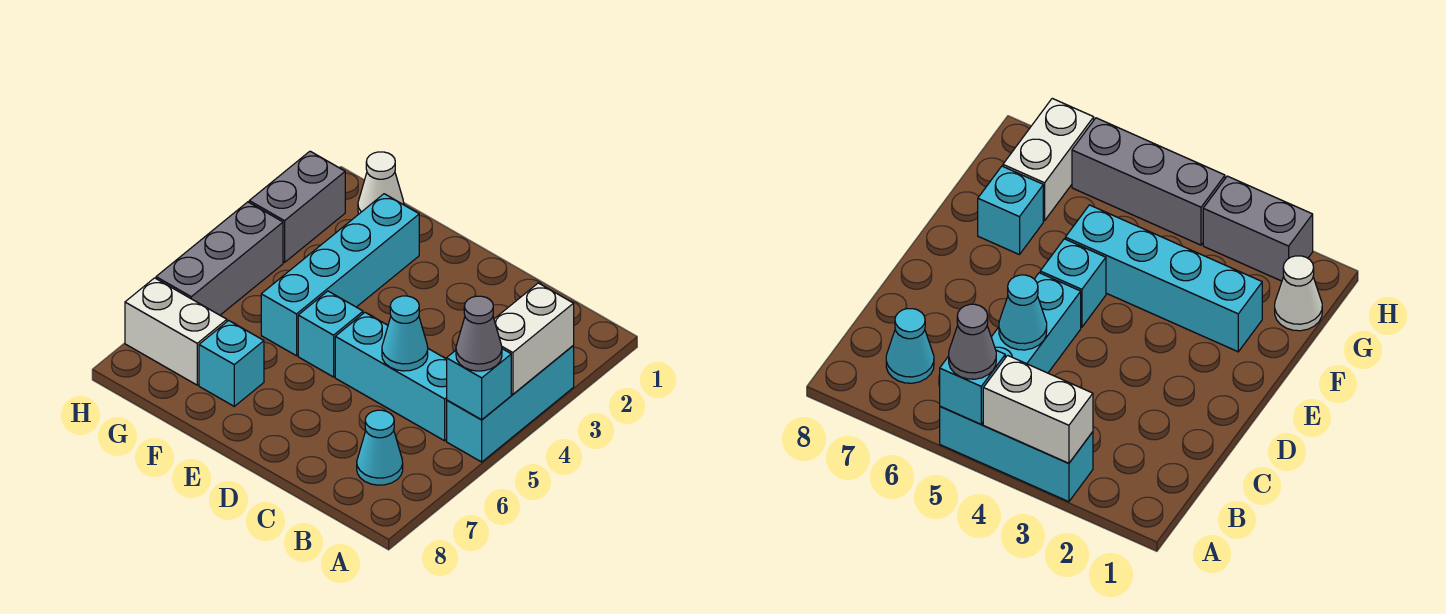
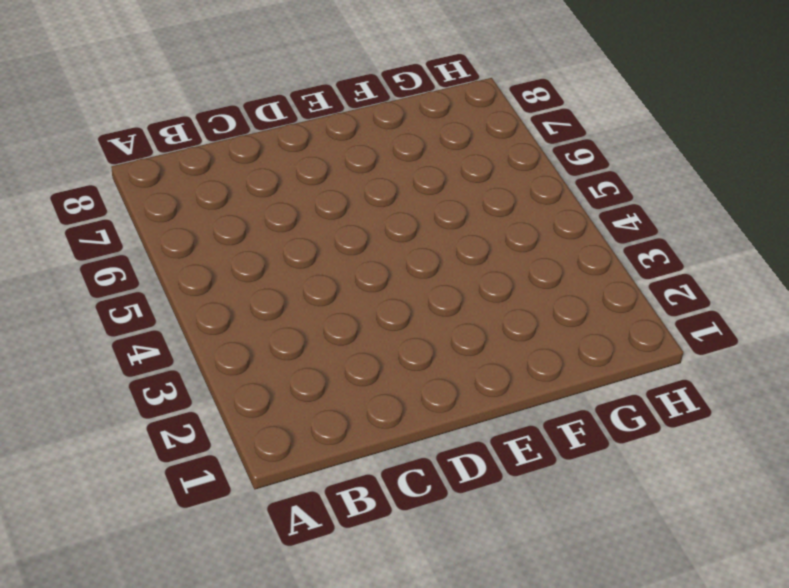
none -> cyan 1x3 brick [447,346,574,462]
none -> cyan 1x3 brick [335,313,447,441]
none -> cyan 1x1 cone [357,410,403,485]

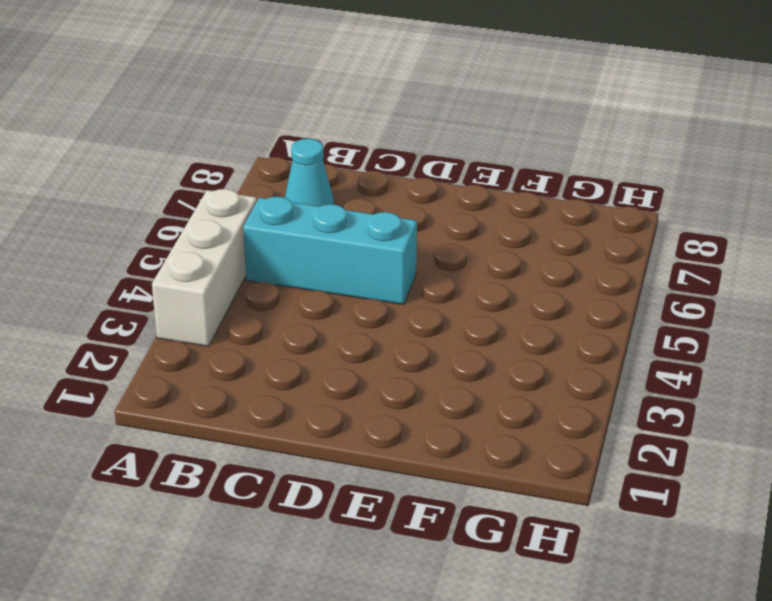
white 1x3 brick [152,189,257,346] -> cyan 1x3 brick [447,346,574,462]
none -> cyan 1x1 brick [298,291,363,377]
none -> cyan 1x4 brick [261,194,419,356]
none -> cyan 1x1 brick [199,321,264,406]

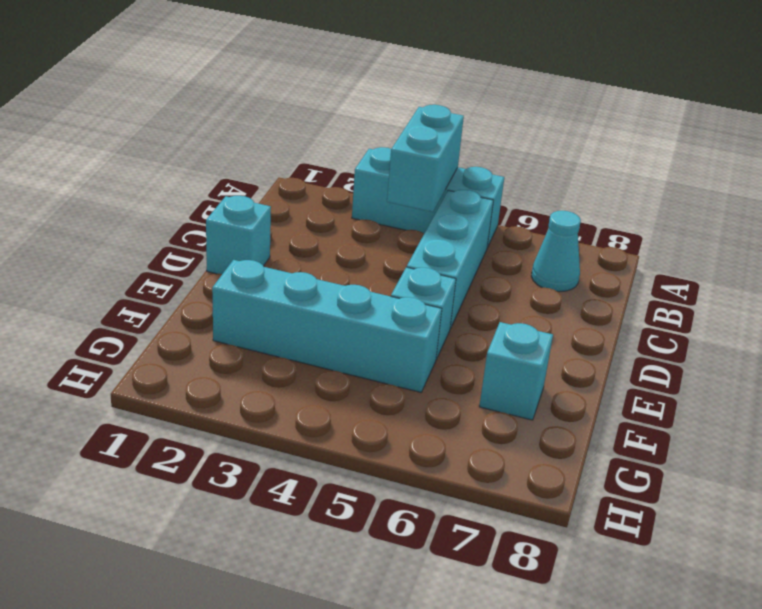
cyan 1x2 brick [387,105,464,212] -> white 1x2 brick [494,283,574,394]
cyan 1x1 brick [206,196,271,274] -> cyan 1x1 brick moved to [447,349,511,420]
none -> white 1x1 cone [358,152,404,214]
none -> white 1x2 brick [125,278,227,385]
none -> grey 1x2 brick [249,151,345,262]

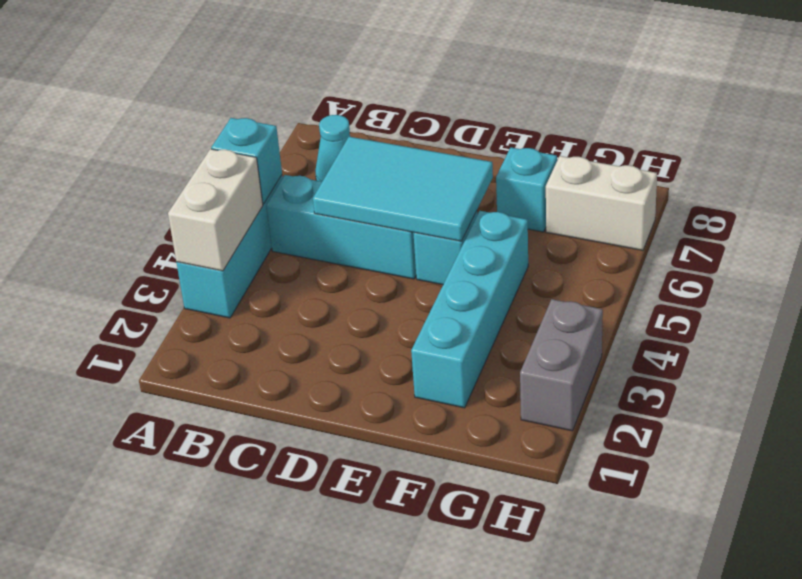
cyan 2x3 tile [313,137,493,241] -> cyan 1x1 cone [382,296,428,371]
none -> white 1x1 cone [358,152,404,214]
none -> grey 1x3 brick [156,202,283,315]
none -> grey 1x1 cone [456,296,502,371]

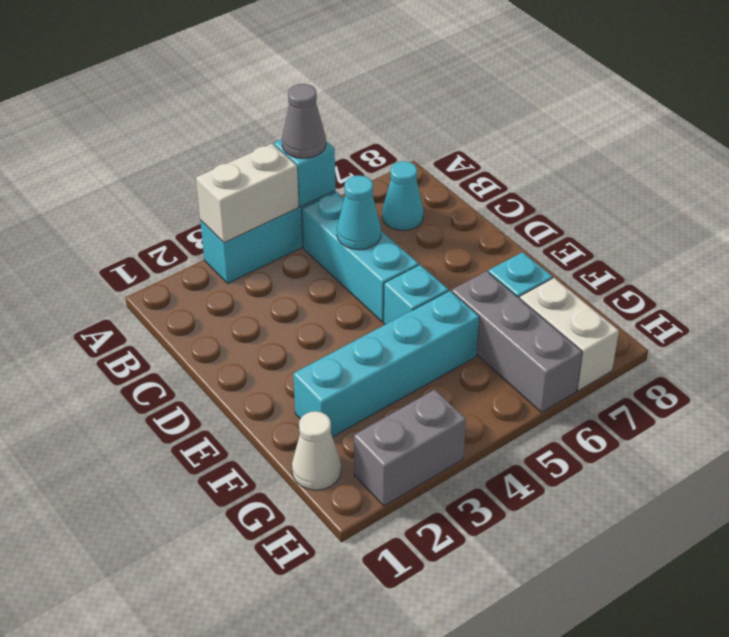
grey 1x3 brick [452,271,582,412] -> grey 1x3 brick turned to [156,202,283,315]

